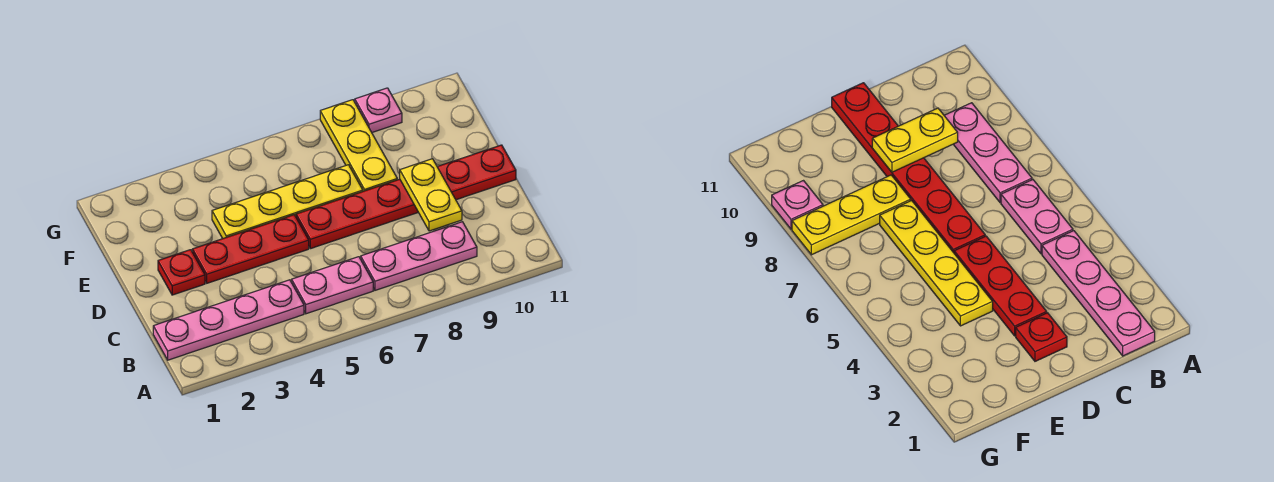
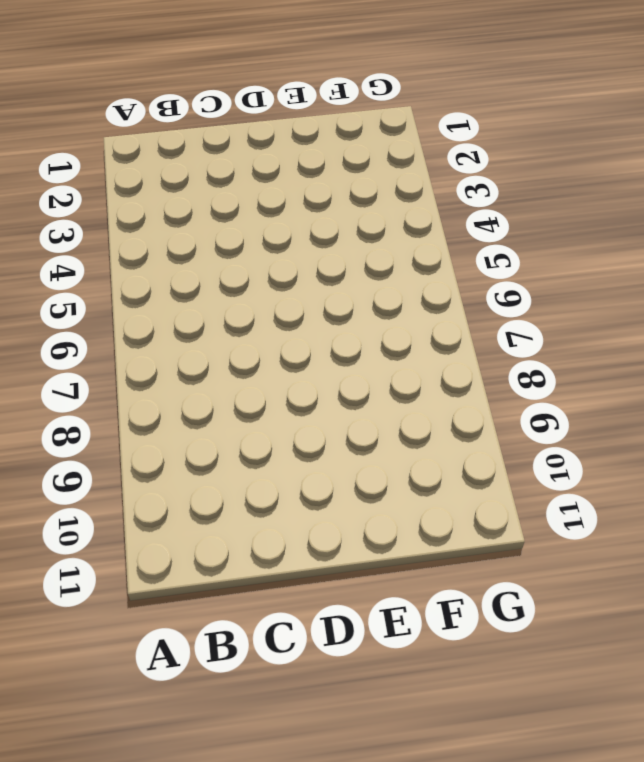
none -> pink 1x4 plate [153,280,304,360]
none -> pink 1x2 plate [292,257,373,314]

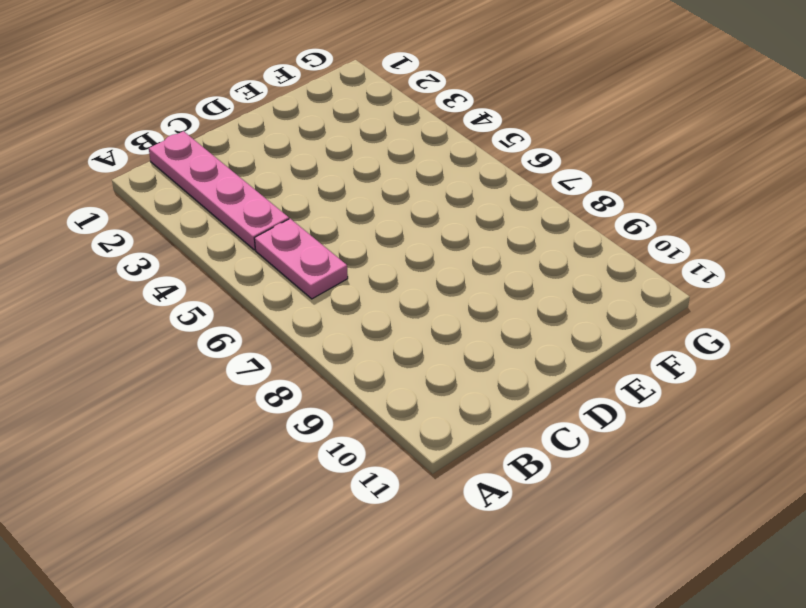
none -> pink 1x3 plate [361,222,477,290]
none -> red 1x1 plate [158,250,205,295]

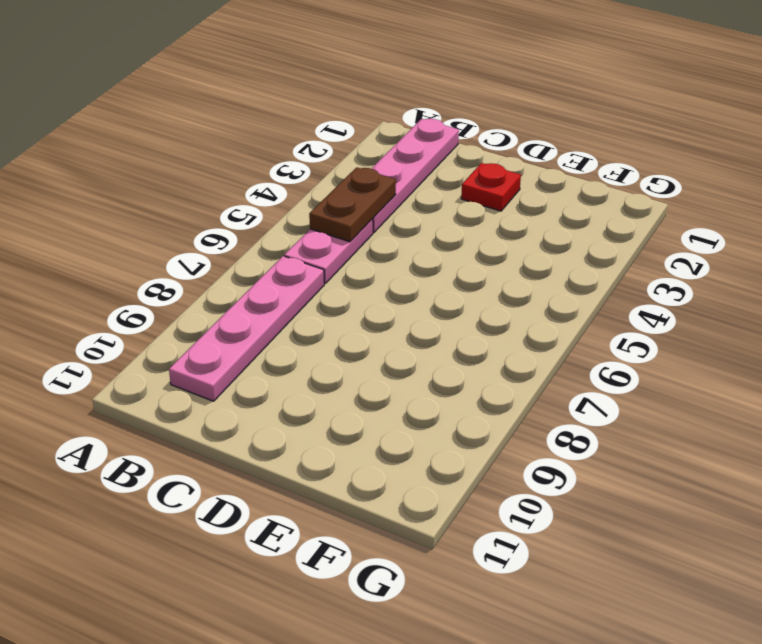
brown 1x2 plate [309,167,396,242] -> none
pink 1x4 plate [169,256,324,401] -> pink 1x3 plate [361,222,477,290]
none -> red 1x3 plate [192,215,309,283]
none -> red 1x6 plate [296,145,516,249]

